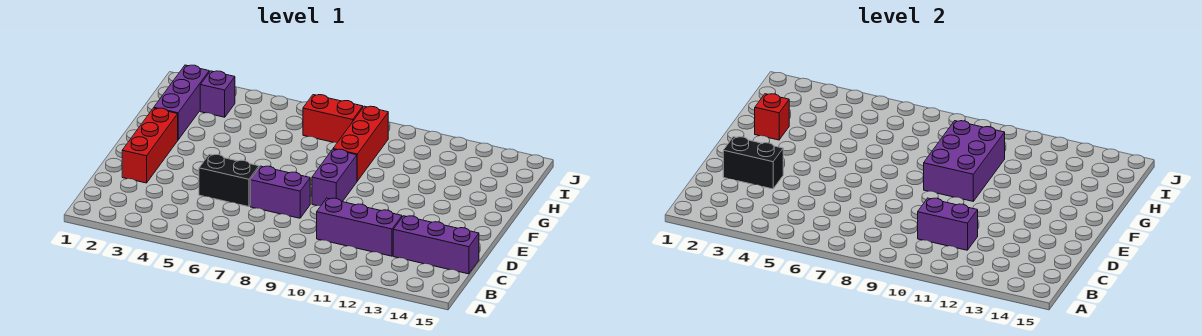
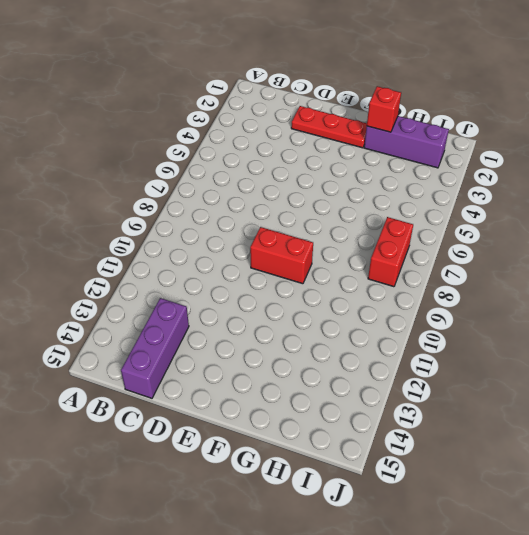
red 1x3 plate [291,106,367,148] -> red 1x3 brick [122,108,178,183]
red 1x2 brick [250,227,313,284] -> purple 1x2 brick [312,149,357,206]
none -> purple 1x3 brick [317,198,402,256]
none -> black 1x2 brick [199,154,259,207]
none -> purple 1x2 brick [250,166,310,218]

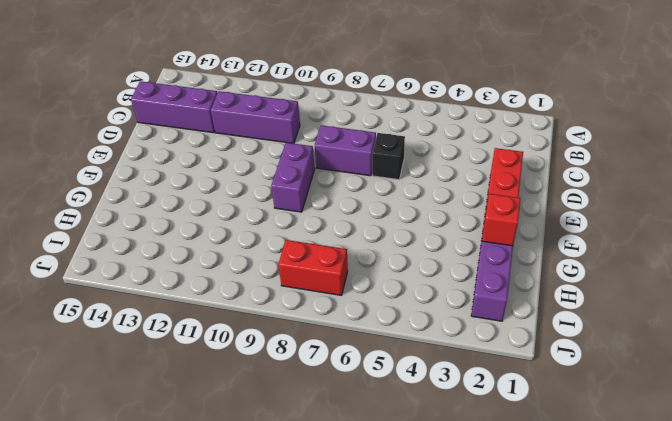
black 1x1 brick [372,133,405,180] -> black 1x2 brick [199,154,259,207]
none -> red 1x3 brick [333,106,388,181]
none -> purple 1x1 brick [200,71,235,117]
none -> purple 1x2 brick [918,198,978,250]

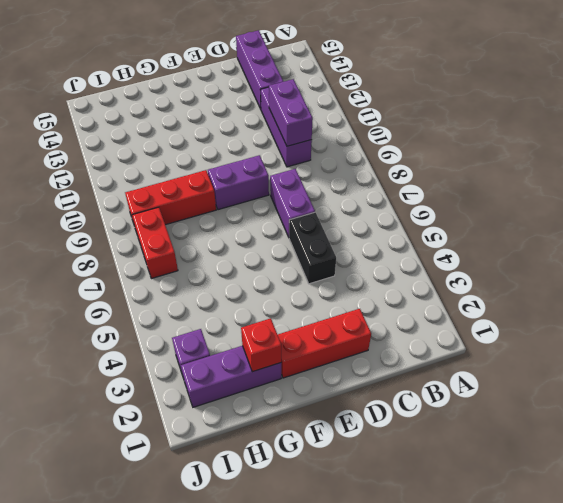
none -> black 1x2 brick [723,137,783,189]
none -> purple 2x3 brick [924,121,1005,201]

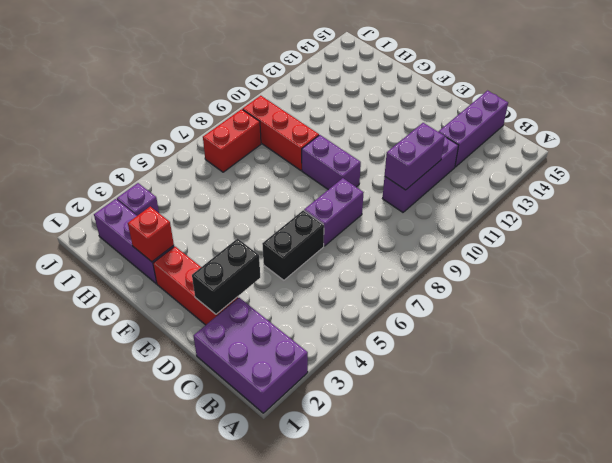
purple 2x3 brick [193,298,308,413] -> purple 2x3 brick moved to [924,121,1005,201]

